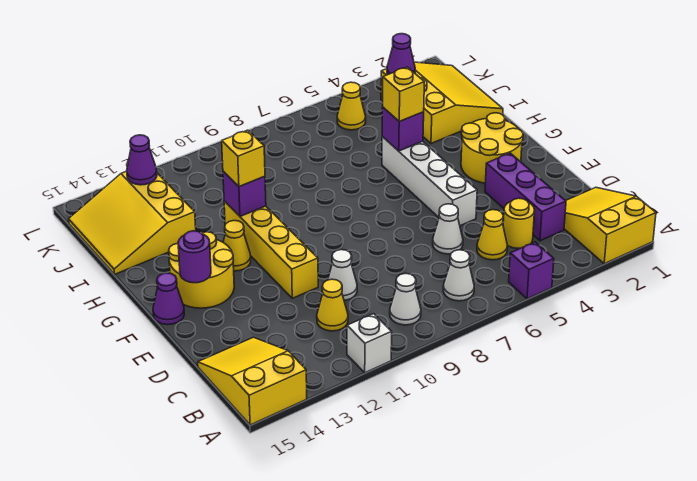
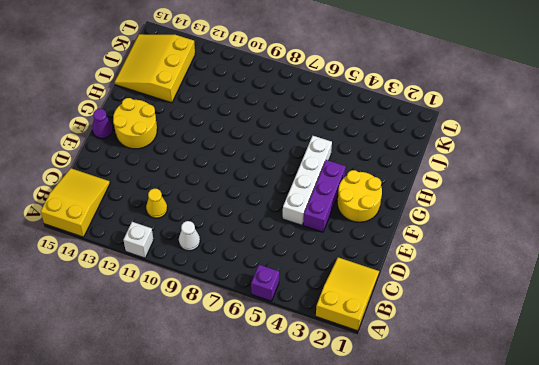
purple 1x3 brick [303,160,346,232] -> purple 1x3 brick moved to [485,153,566,241]
none -> white 1x1 cone [443,250,474,301]
none -> yellow 1x1 round brick [503,198,535,248]
none -> yellow 1x1 cone [477,210,507,260]

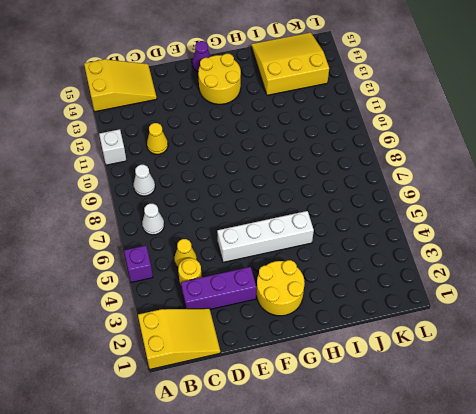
none -> white 1x1 cone [433,204,463,254]
none -> white 1x1 cone [328,250,357,300]
none -> yellow 1x4 brick [224,201,318,298]

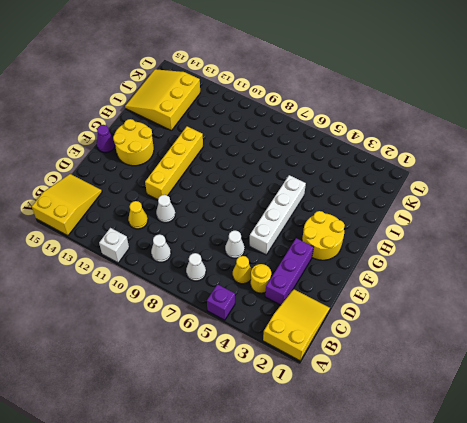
none -> yellow 1x1 cone [223,221,251,271]
none -> yellow 3x3 slope [381,62,503,144]
none -> yellow 1x1 cone [337,82,366,130]

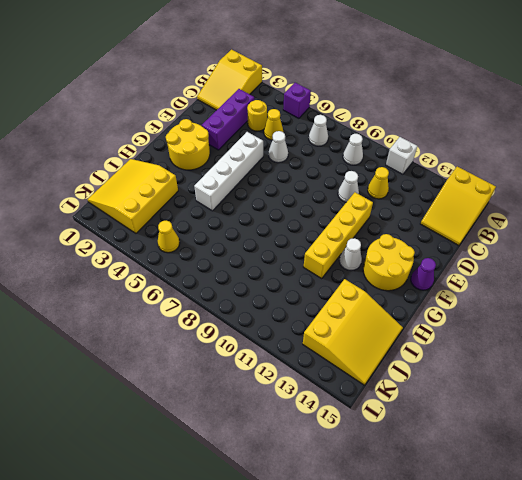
white 1x1 cone [339,238,362,271] -> yellow 1x1 cone [223,221,251,271]
none -> purple 1x1 round brick [178,231,211,283]
none -> purple 1x1 brick [382,107,424,151]
none -> purple 1x1 brick [223,171,266,216]

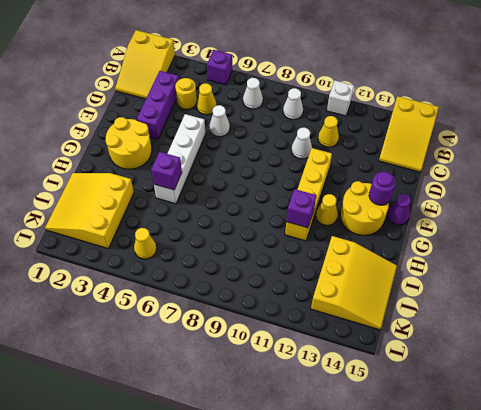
none -> purple 1x1 cone [387,34,415,75]
none -> purple 1x1 cone [127,135,157,185]
none -> yellow 1x1 brick [383,67,424,121]

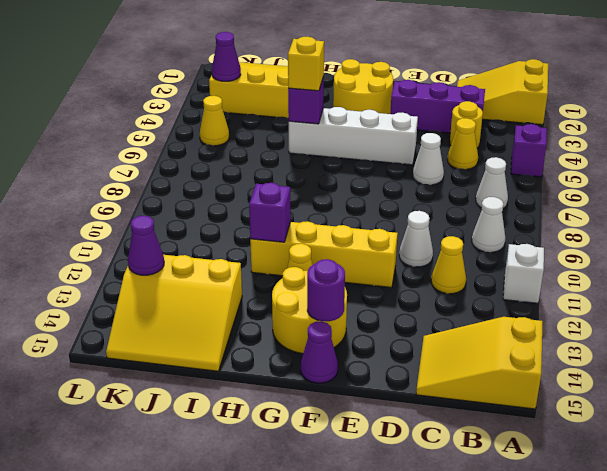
none -> yellow 1x1 brick [222,130,265,187]

